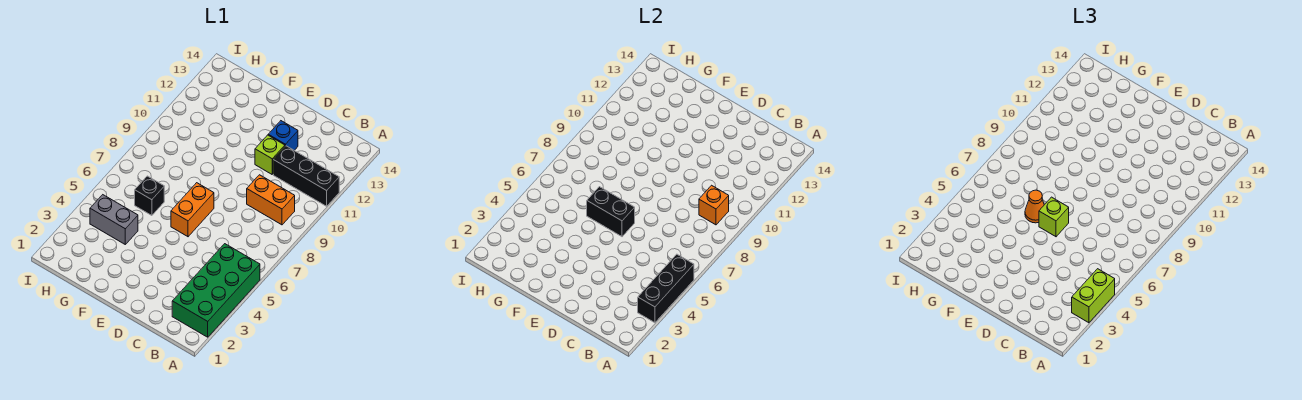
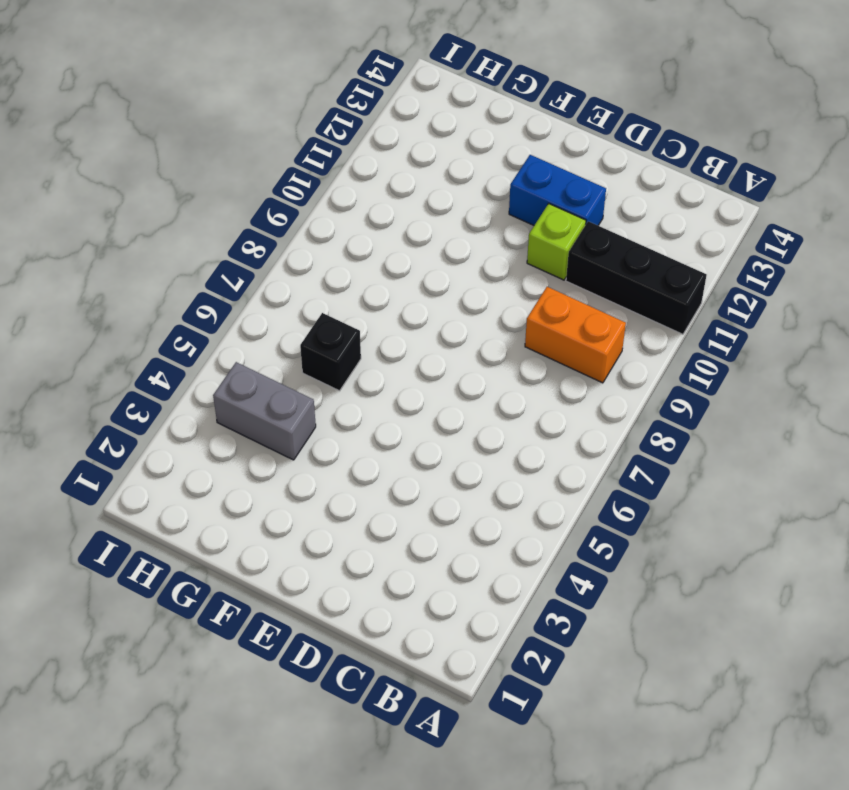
blue 1x2 brick [509,155,606,225] -> blue 1x1 brick [268,121,298,150]
none -> green 2x4 brick [172,244,260,337]
none -> orange 1x2 brick [171,183,214,237]
none -> black 1x3 brick [638,254,694,323]

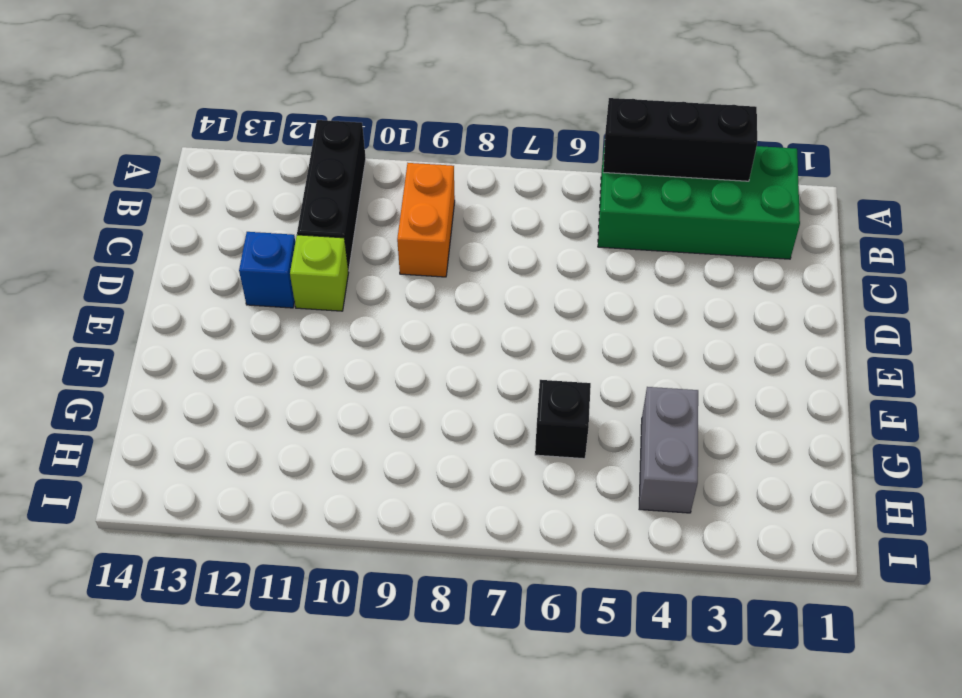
none -> orange 1x2 brick [171,183,214,237]
none -> orange 1x1 brick [699,185,729,225]
none -> black 1x2 brick [587,187,635,237]

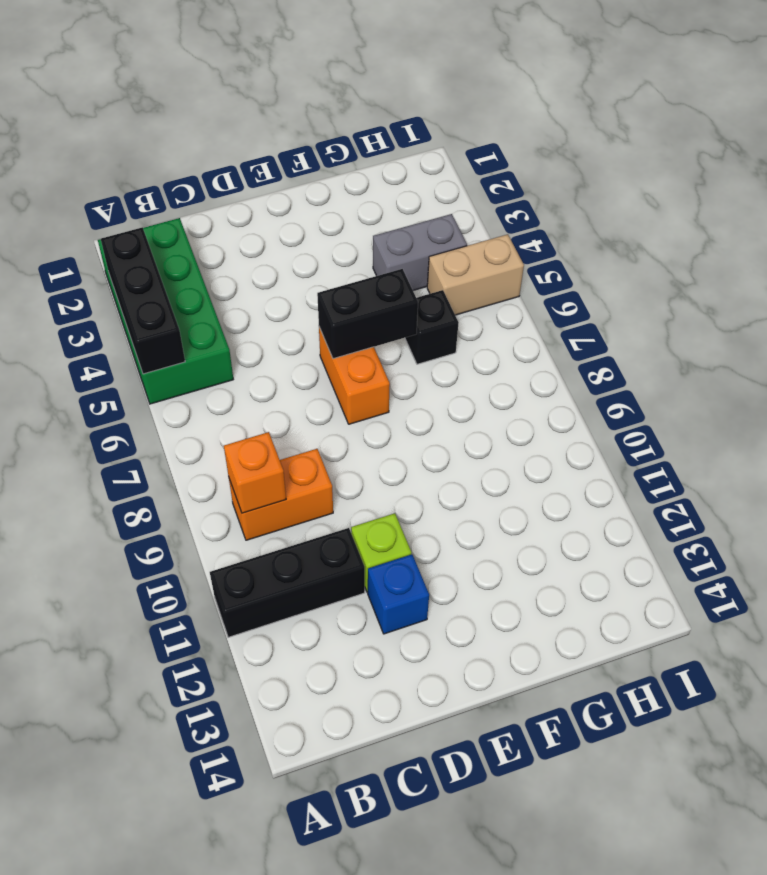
tan 1x2 brick [427,234,524,315] -> none
none -> lime 1x2 brick [1072,269,1115,323]
none -> lime 1x1 brick [1039,197,1069,237]
none -> orange 1x1 cone [1025,190,1044,223]

